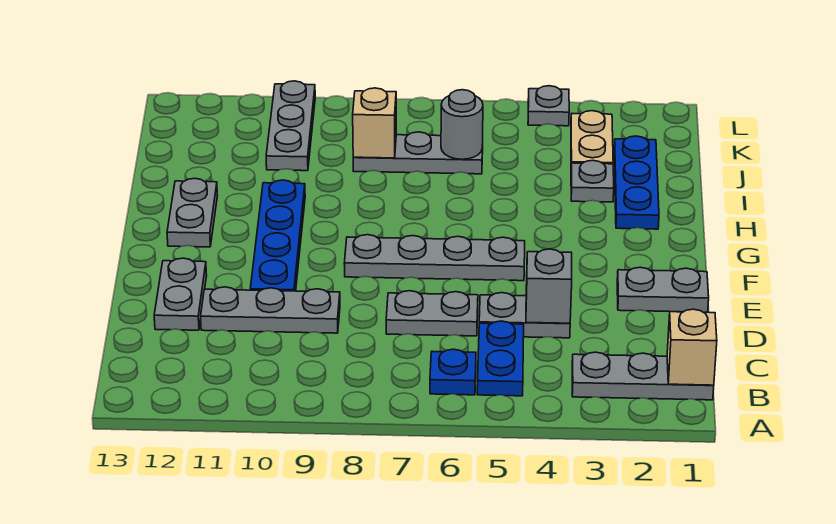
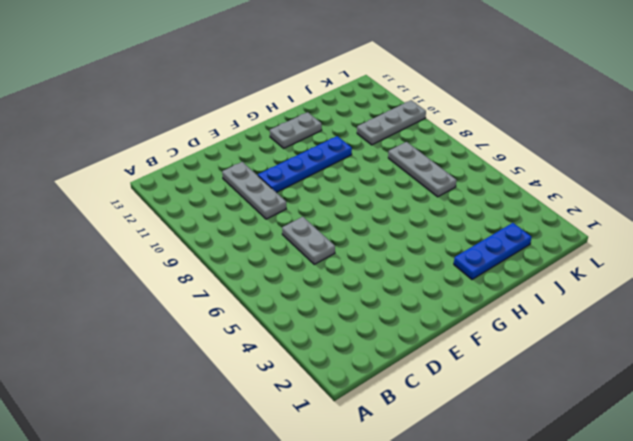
none -> grey 1x3 plate [572,352,714,400]
none -> blue 1x2 plate [477,321,524,396]
none -> blue 1x1 plate [430,349,476,395]

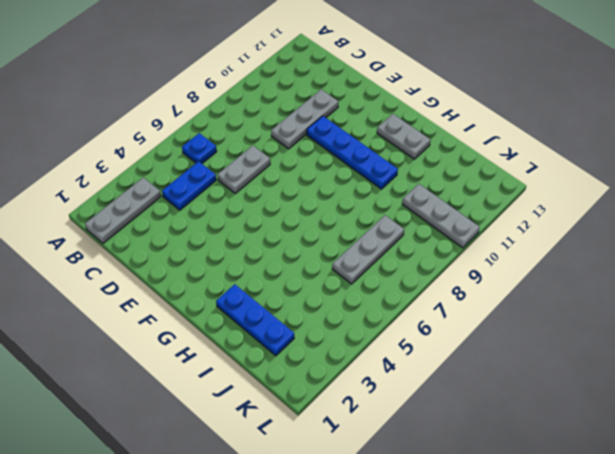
blue 1x2 plate [162,161,216,210] -> blue 1x2 plate turned to [477,321,524,396]
none -> grey 1x2 plate [479,293,570,338]
none -> grey 1x2 plate [154,258,207,330]
none -> grey 1x2 plate [617,267,709,312]

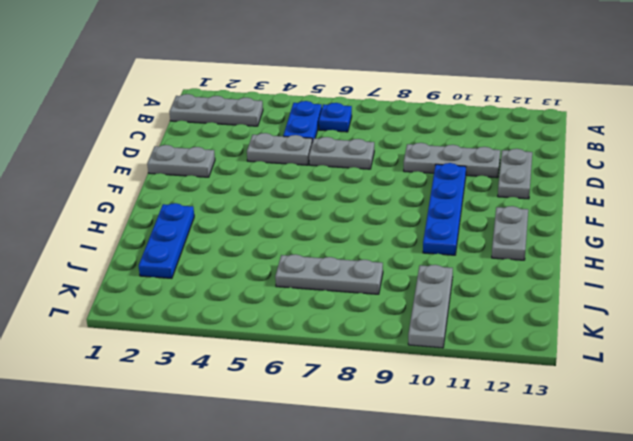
none -> grey 1x4 plate [344,235,525,281]
none -> grey 1x1 plate [571,160,614,202]
none -> tan 1x2 plate [571,111,613,165]

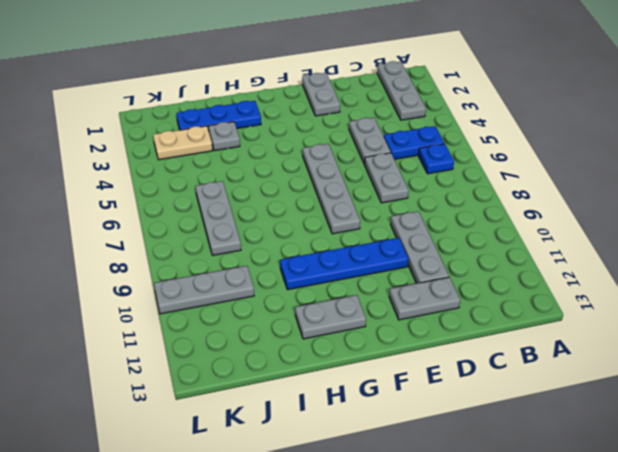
none -> grey 1x1 plate [528,86,569,126]
none -> tan 1x1 brick [667,309,717,386]
none -> grey 1x1 brick [526,249,572,323]

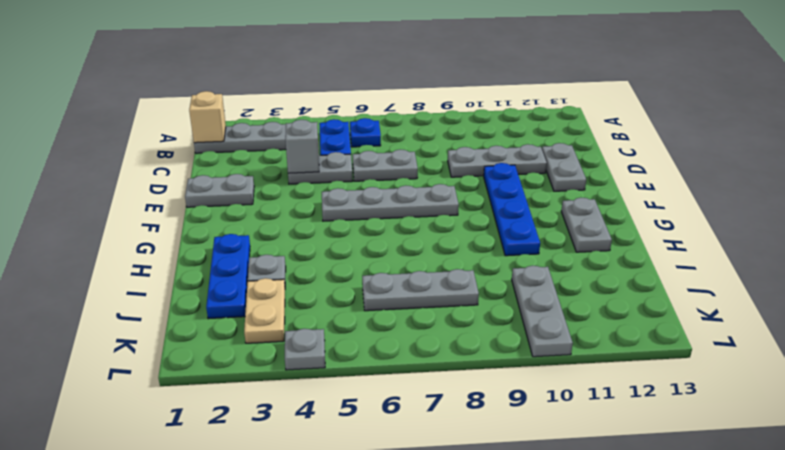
none -> grey 1x1 round brick [441,90,483,159]
none -> tan 1x1 brick [353,88,396,158]

